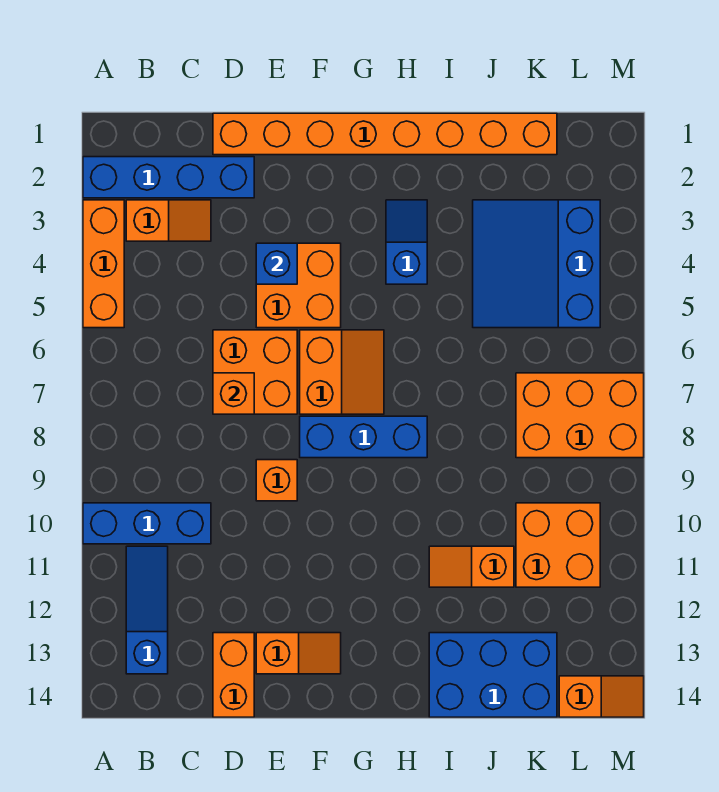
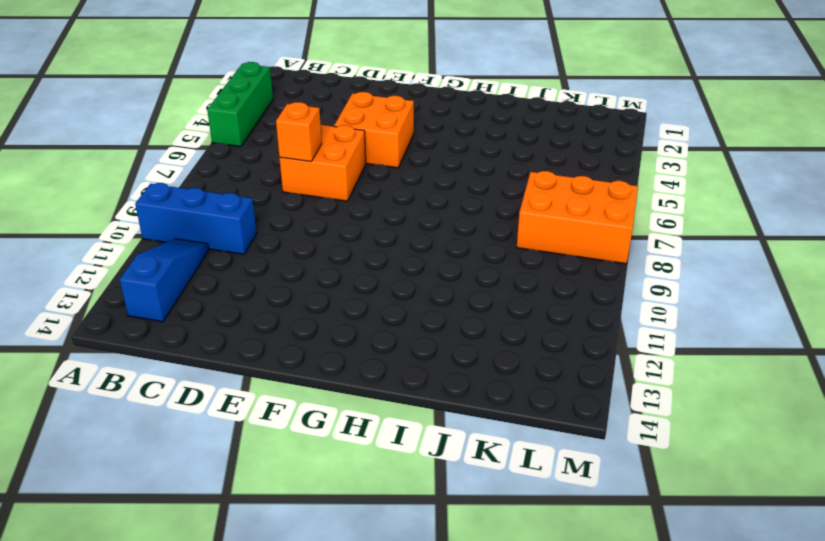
green 1x3 brick [207,62,273,147] -> orange 1x3 brick [83,200,124,328]
none -> blue 1x4 brick [83,157,254,198]
none -> orange 1x2 slope [126,200,211,241]
none -> orange 1x8 brick [213,113,557,155]

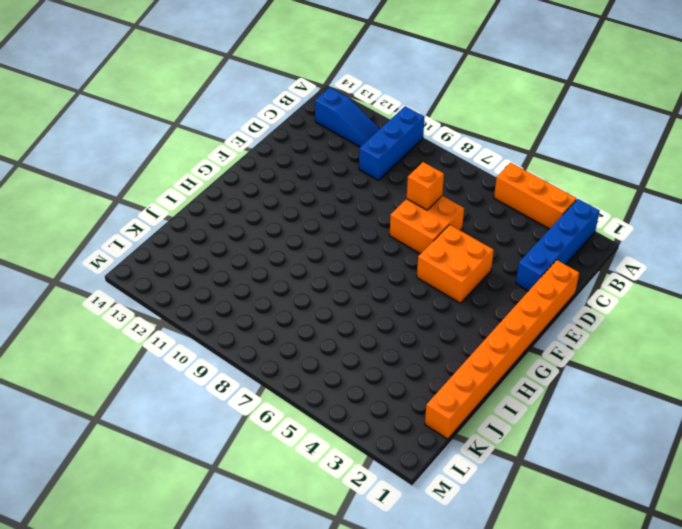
none -> orange 1x2 slope [126,200,211,241]
none -> orange 1x2 brick [213,633,254,717]
none -> orange 1x1 brick [256,460,297,501]

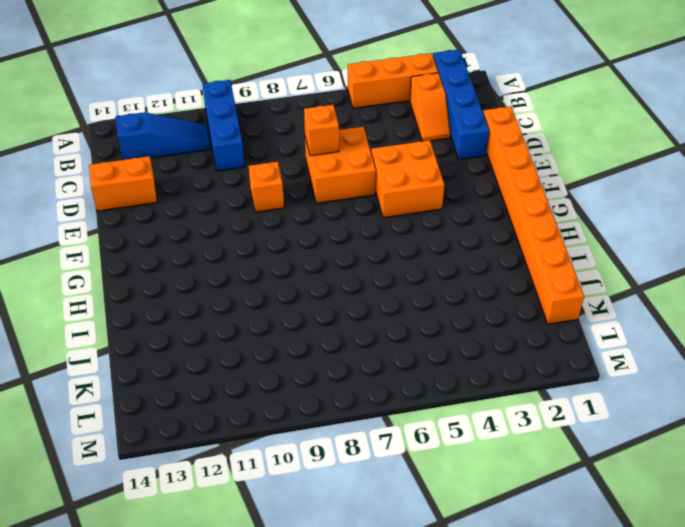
none -> orange 1x2 slope [256,633,341,674]
none -> orange 2x2 slope [300,330,384,414]
none -> blue 1x3 brick [300,416,427,458]

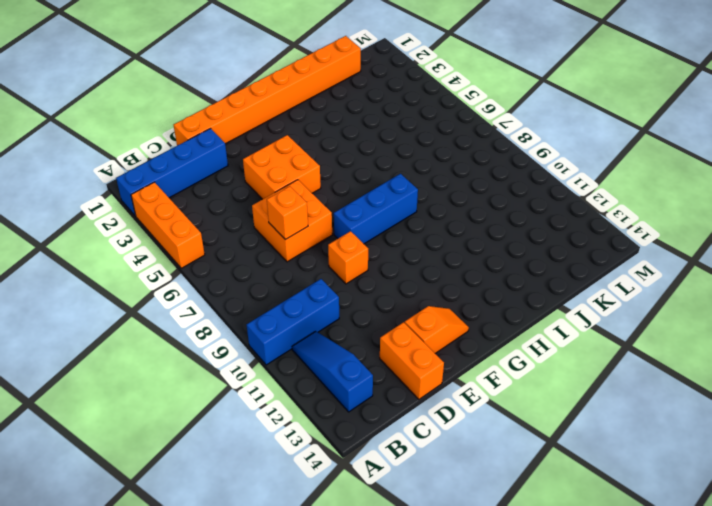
none -> orange 1x2 slope [126,200,211,241]
none -> orange 2x2 slope [300,330,384,414]
none -> blue 1x2 slope [386,200,427,284]

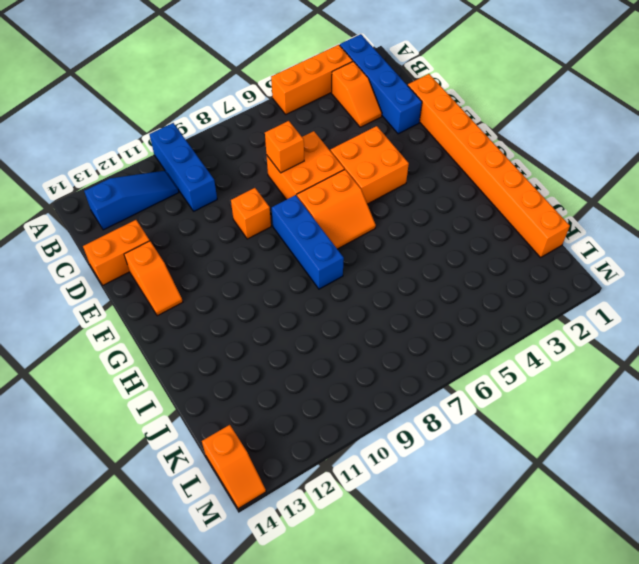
none -> blue 1x2 slope [386,200,427,284]
none -> orange 1x2 slope [429,546,514,587]
none -> blue 2x3 brick [429,633,557,717]

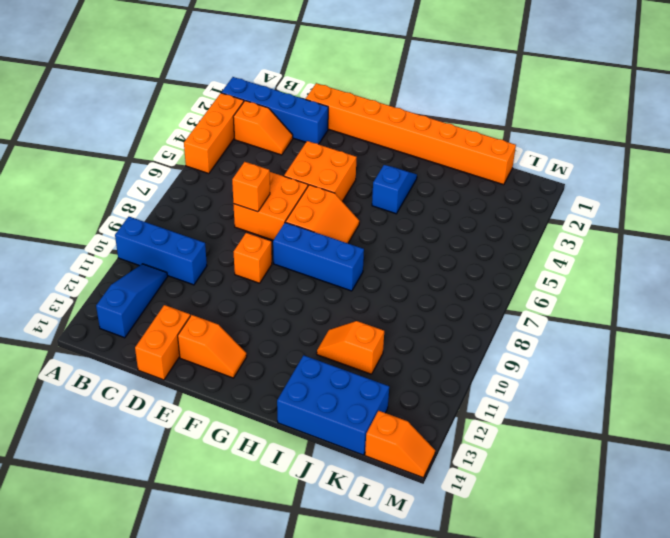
none -> blue 3x3 slope [473,200,600,328]
none -> orange 2x3 brick [516,373,644,458]
none -> orange 2x2 brick [516,503,600,587]

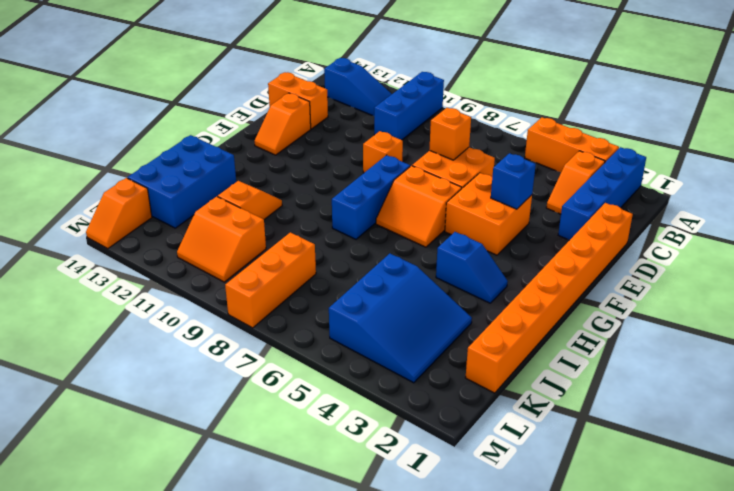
blue 3x3 slope [329,254,472,383] -> blue 3x3 slope turned to [473,200,600,328]
orange 1x3 brick [225,232,316,328] -> orange 2x3 brick [516,373,644,458]
orange 2x2 slope [177,197,266,282] -> orange 2x2 brick [516,503,600,587]

